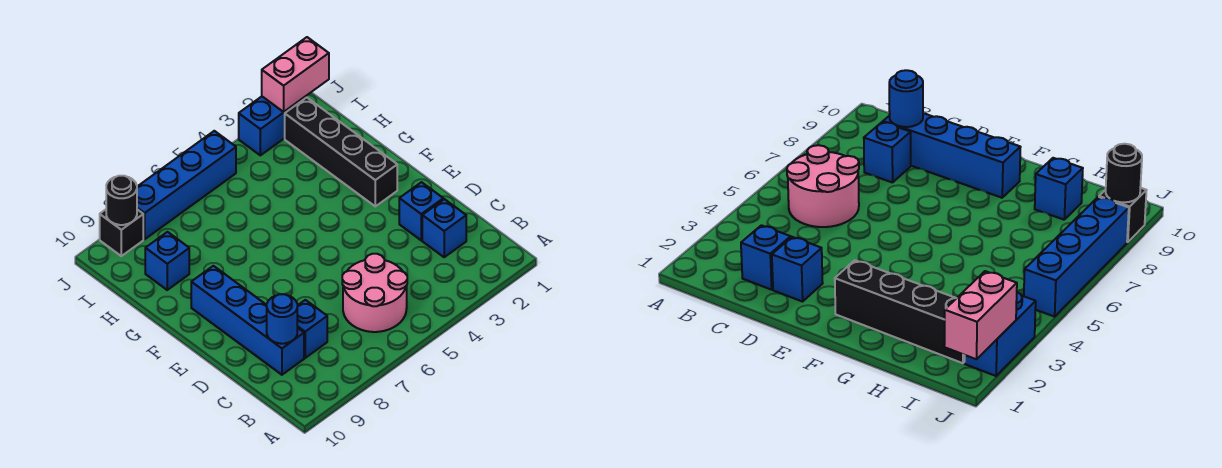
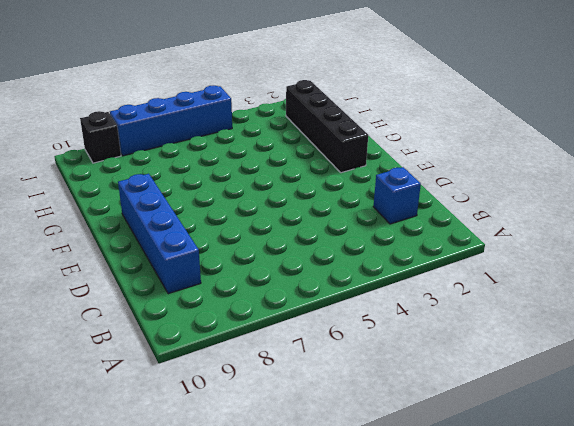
none -> pink 2x2 round brick [342,254,407,332]
none -> blue 1x1 brick [297,300,327,358]
none -> blue 1x1 brick [399,182,443,240]

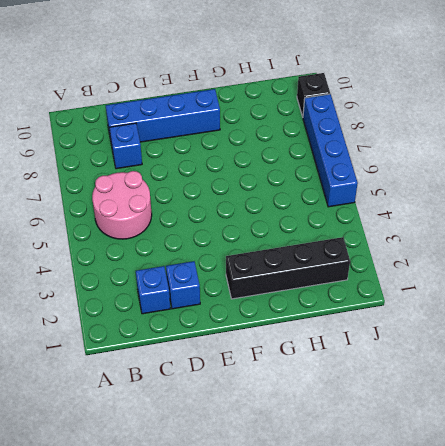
none -> blue 1x1 brick [145,232,189,290]
none -> blue 1x2 brick [239,97,306,155]
none -> blue 1x1 round brick [267,294,297,344]

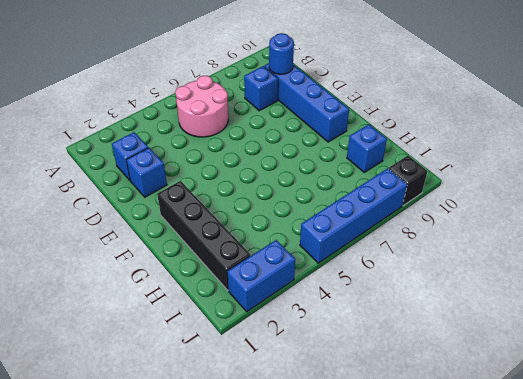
none -> pink 1x2 brick [262,37,329,112]
none -> black 1x1 round brick [106,176,137,225]

